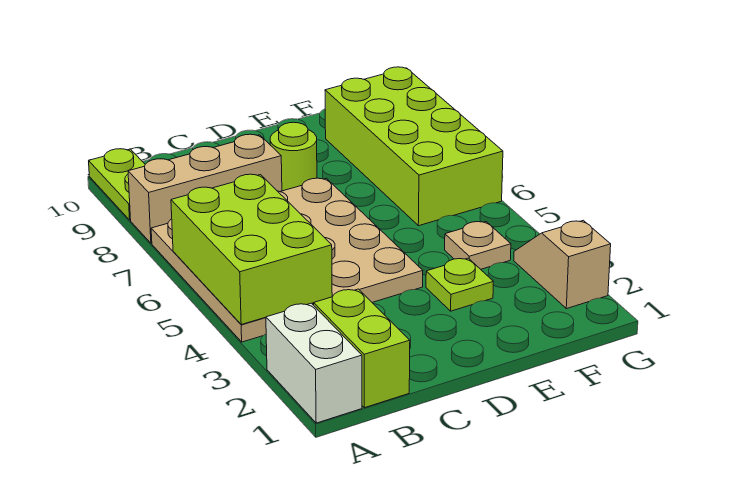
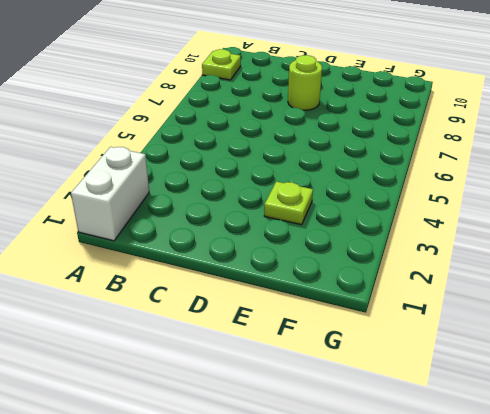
lime 1x1 plate [202,49,241,80] -> lime 1x2 plate [89,149,145,220]
none -> tan 4x4 plate [151,178,423,342]
none -> tan 1x3 brick [128,134,282,243]

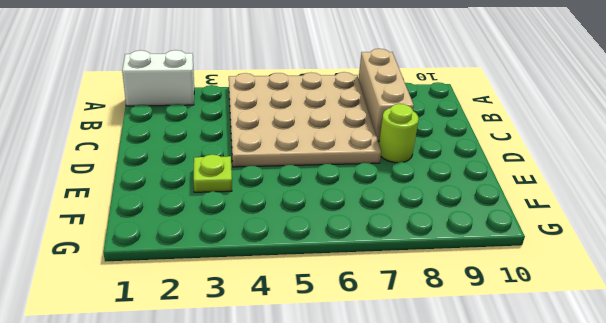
none -> lime 1x2 plate [89,149,145,220]
none -> lime 1x2 brick [314,289,410,408]

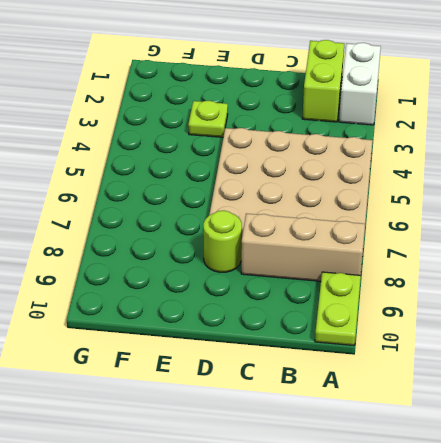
none -> tan 1x1 plate [445,222,511,269]
none -> lime 2x4 brick [325,67,503,226]

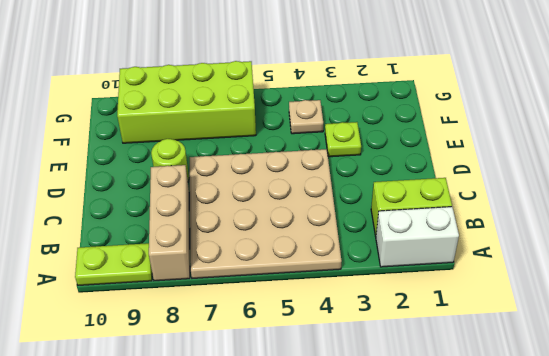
none -> tan 1x2 slope [514,220,611,309]
none -> lime 2x3 brick [171,174,332,325]

